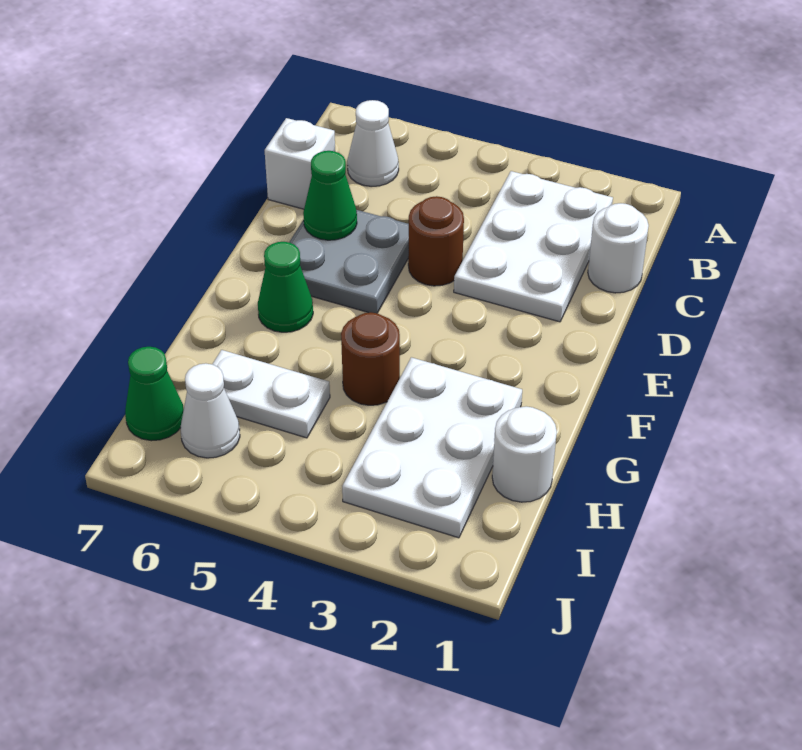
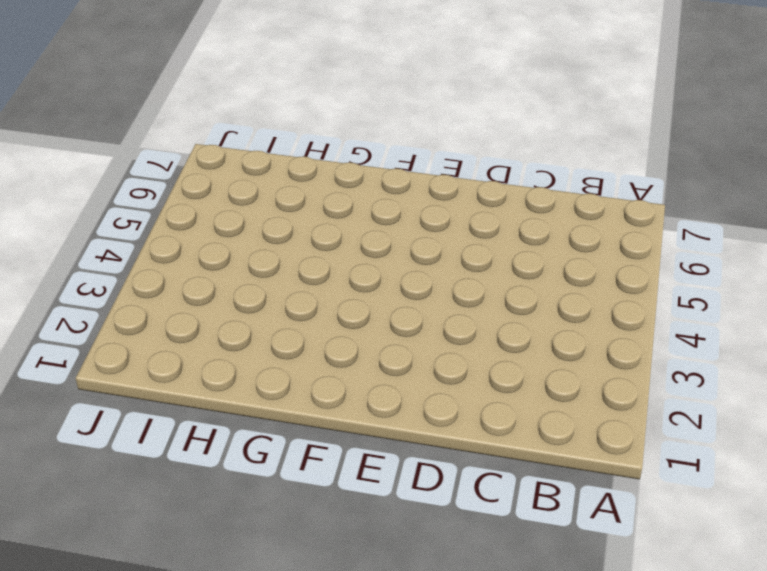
none -> white 2x3 plate [454,171,613,322]
none -> white 1x1 cone [347,100,399,186]
none -> white 1x1 round brick [588,203,649,293]

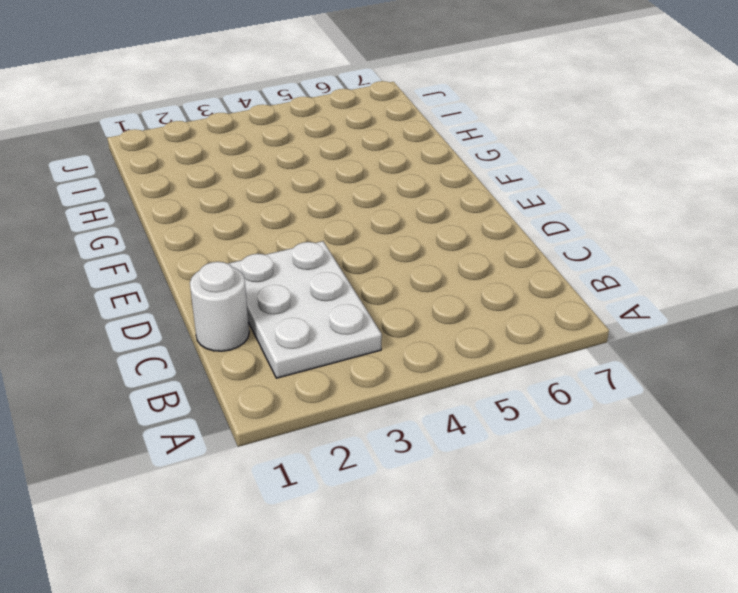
none -> white 1x1 cone [347,100,399,186]
none -> white 1x1 brick [265,118,335,209]
none -> brown 1x1 round brick [408,196,464,286]

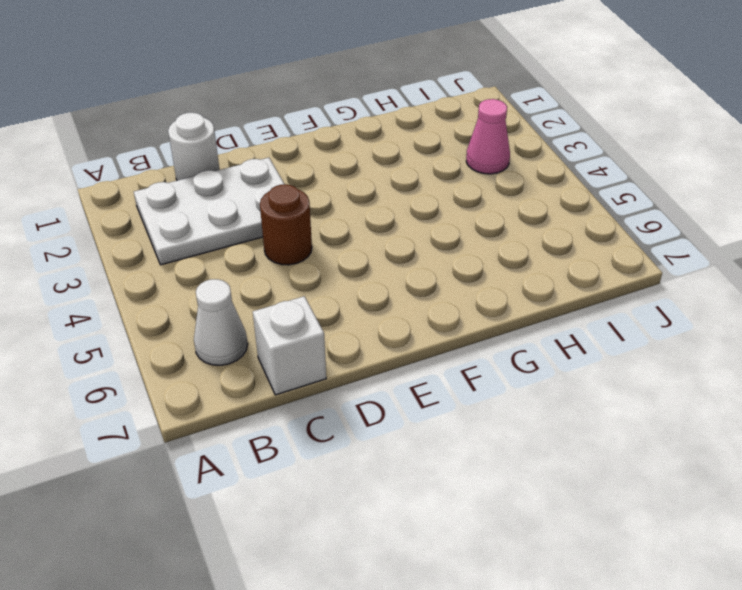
pink 1x1 cone [466,99,510,174] -> white 2x3 plate [342,357,522,538]
none -> grey 2x2 plate [289,210,409,313]
none -> green 1x1 cone [258,242,313,332]
none -> brown 1x1 round brick [341,312,400,405]

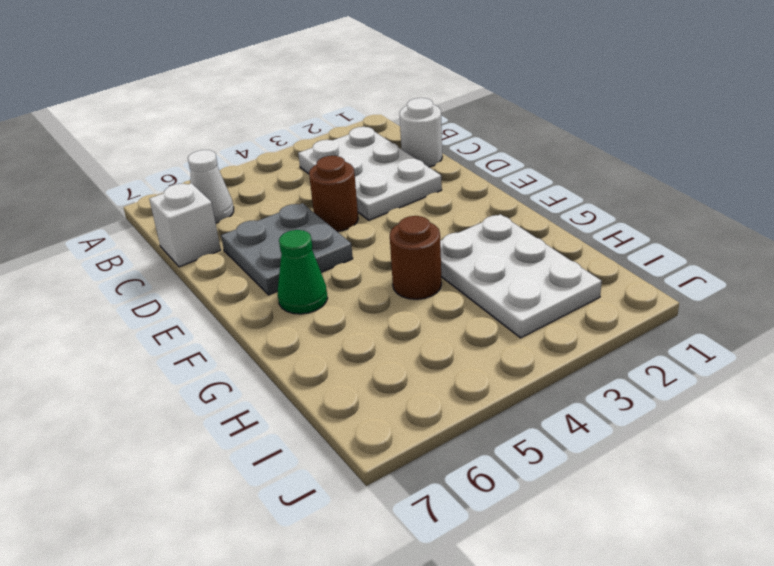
none -> white 1x1 round brick [492,406,557,502]
none -> white 1x2 plate [212,350,330,438]
none -> white 1x1 cone [181,363,240,458]

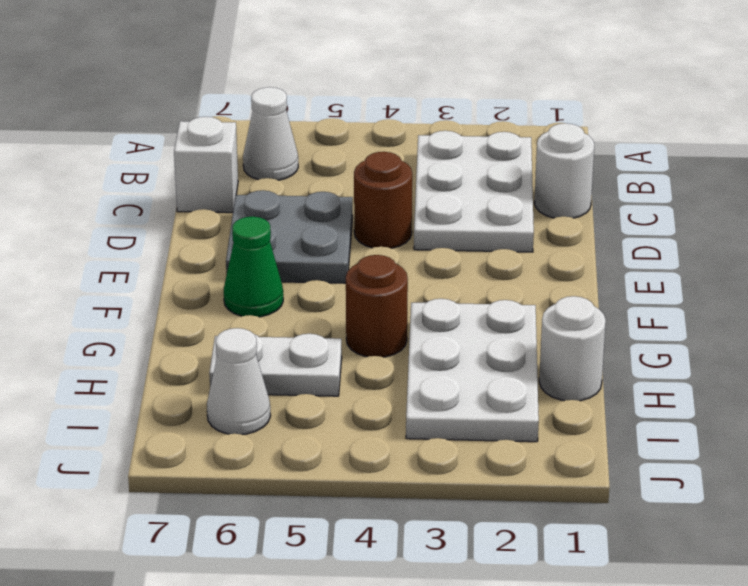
none -> green 1x1 cone [125,347,184,441]
none -> green 1x1 cone [303,151,357,240]

